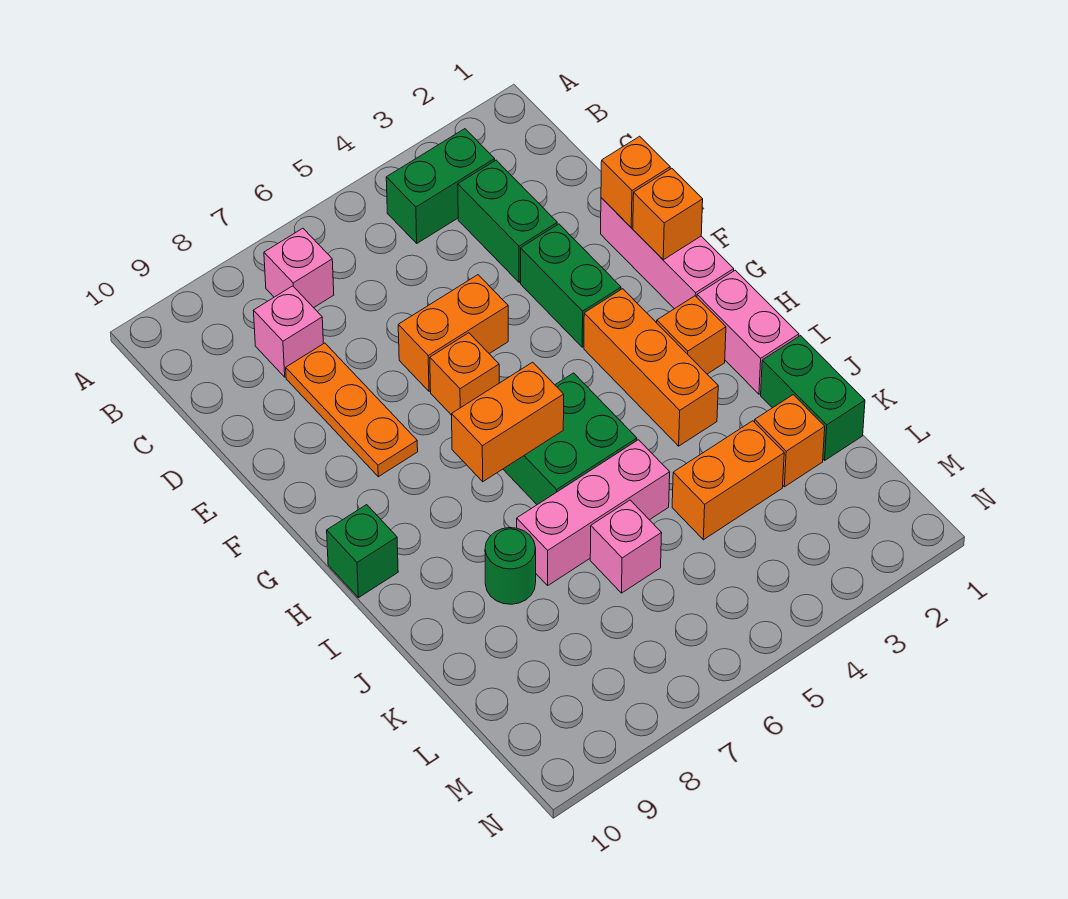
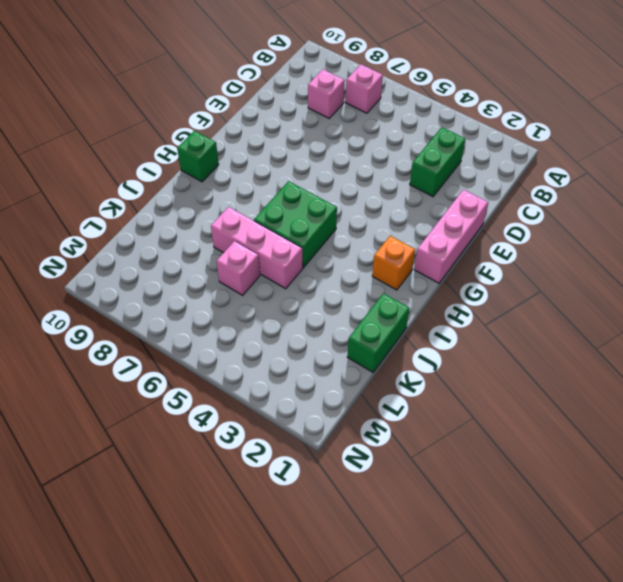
none -> green 1x2 brick [386,129,495,243]
none -> orange 1x3 plate [286,343,418,477]
none -> green 1x2 brick [521,224,621,347]

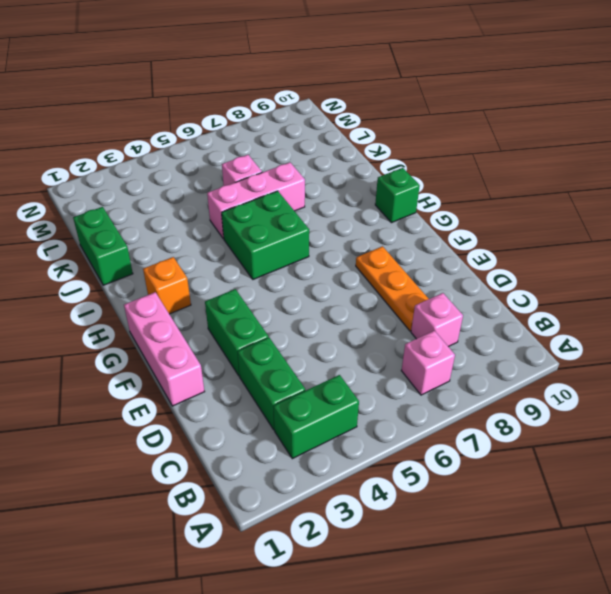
none -> orange 1x2 brick [398,275,508,391]
none -> orange 1x1 brick [430,333,499,415]
none -> orange 1x3 brick [584,289,718,446]

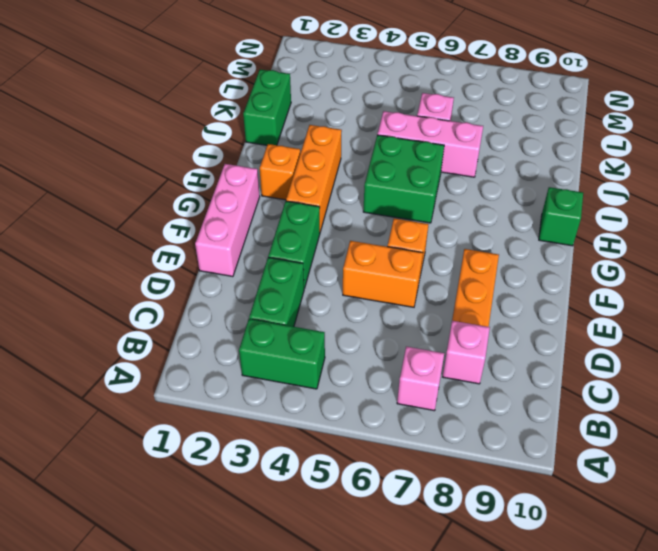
none -> pink 1x2 brick [697,270,799,394]
none -> green 1x1 round brick [485,528,536,604]
none -> orange 1x1 brick [755,395,825,487]

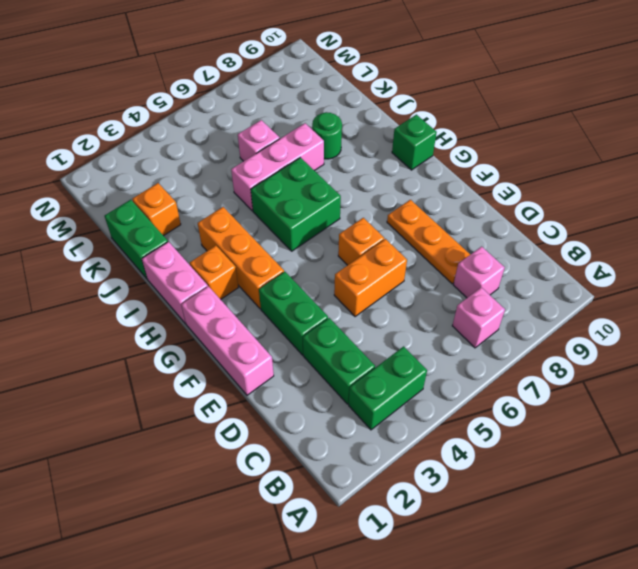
none -> orange 1x2 brick [672,421,784,540]
none -> orange 1x1 brick [601,136,670,227]
none -> orange 1x1 brick [633,168,703,260]

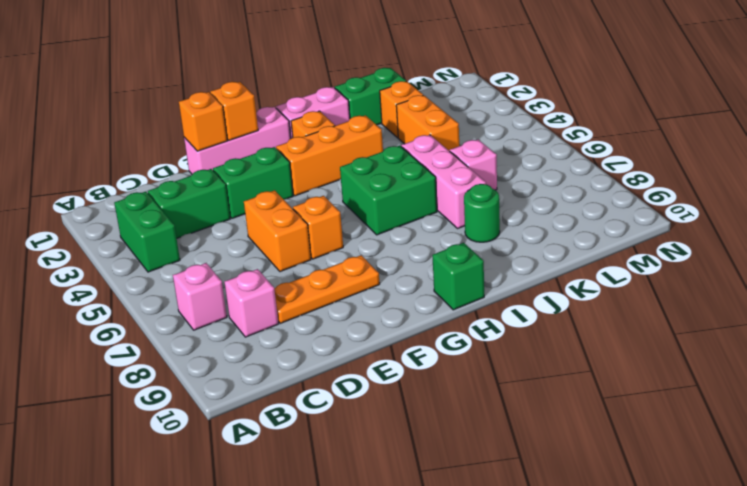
none -> orange 1x2 brick [452,362,564,482]

